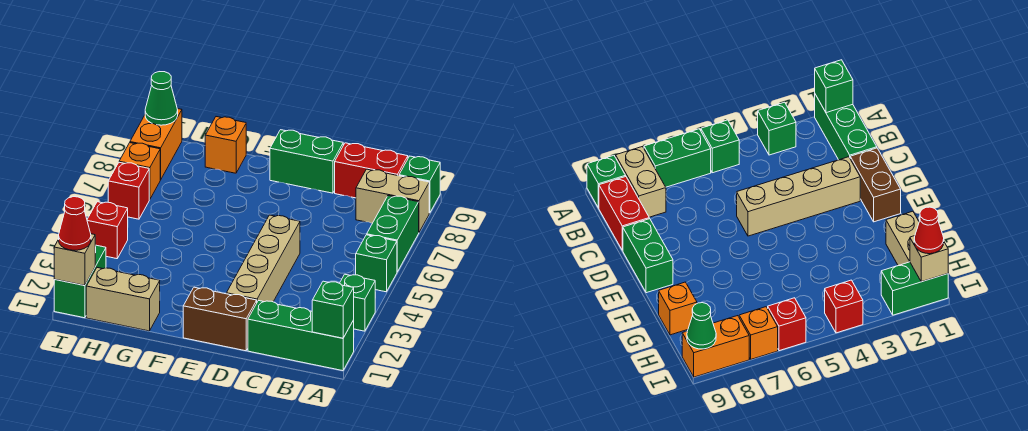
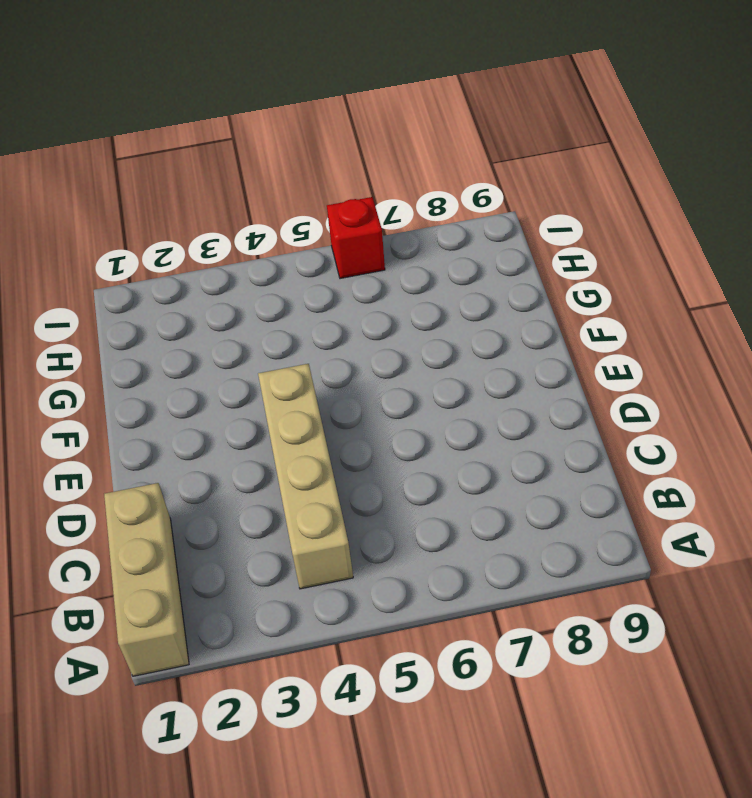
tan 1x3 brick [104,483,189,676] -> green 1x3 brick [248,301,354,371]
tan 1x4 brick [258,364,353,589] -> tan 1x4 brick turned to [226,215,300,302]
none -> green 1x1 brick [340,274,375,331]
none -> green 1x1 brick [356,235,397,292]
none -> green 1x2 brick [367,196,419,272]

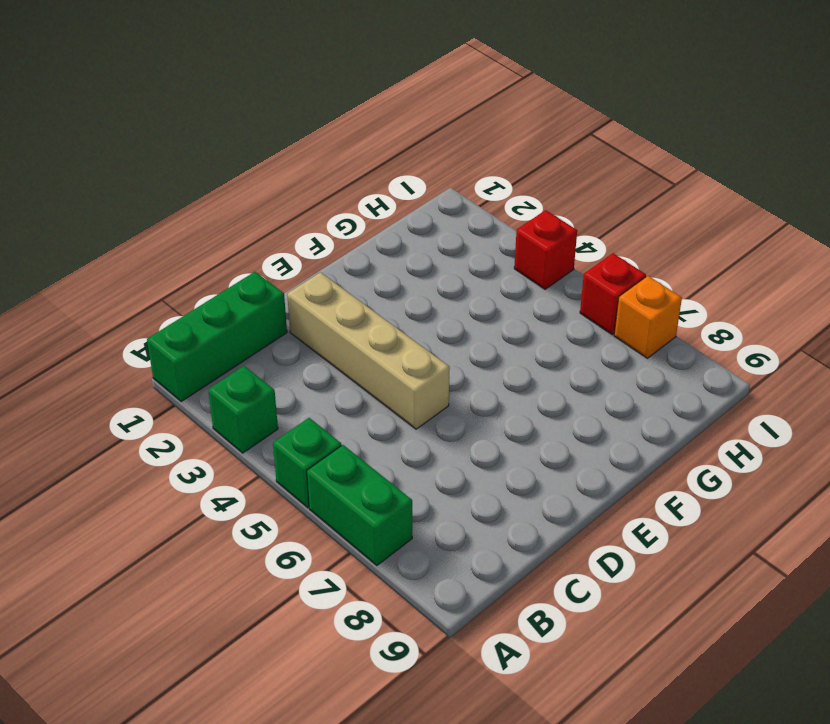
none -> tan 1x2 brick [356,169,429,232]
none -> green 1x1 brick [399,156,440,213]
none -> red 1x2 brick [335,143,408,198]

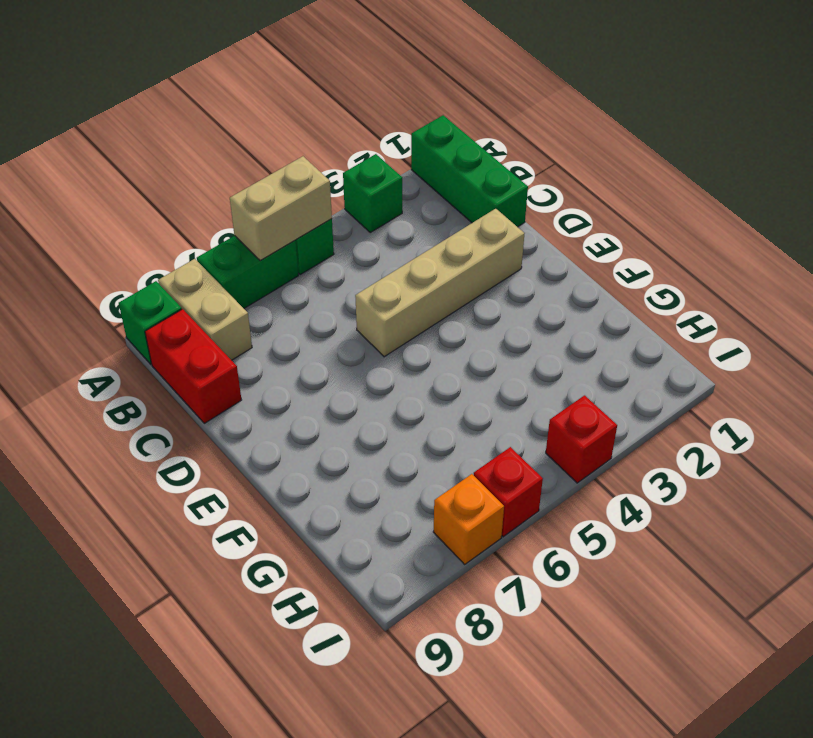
tan 1x2 brick [230,156,332,261] -> tan 1x2 brick turned to [86,268,160,331]
none -> brown 1x2 brick [183,287,257,351]
none -> green 1x2 brick [270,130,343,193]
none -> orange 1x1 brick [205,117,246,173]

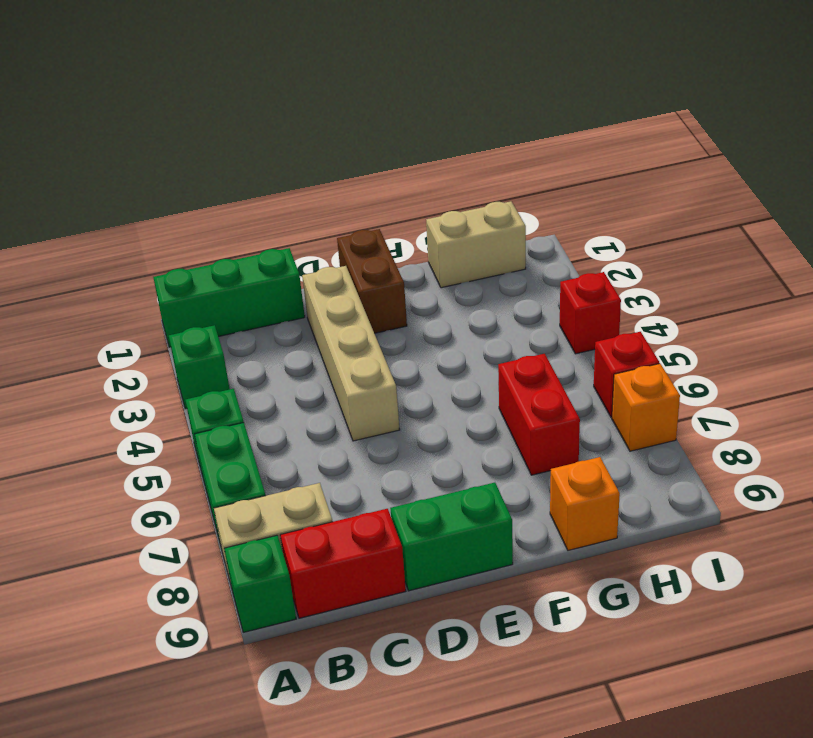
brown 1x2 brick [337,229,407,333] -> brown 1x2 brick turned to [183,287,257,351]
red 1x2 brick [498,354,580,475] -> none
none -> green 1x2 brick [54,245,106,318]
none -> orange 1x2 brick [130,109,182,180]
none -> green 1x1 brick [312,281,354,338]

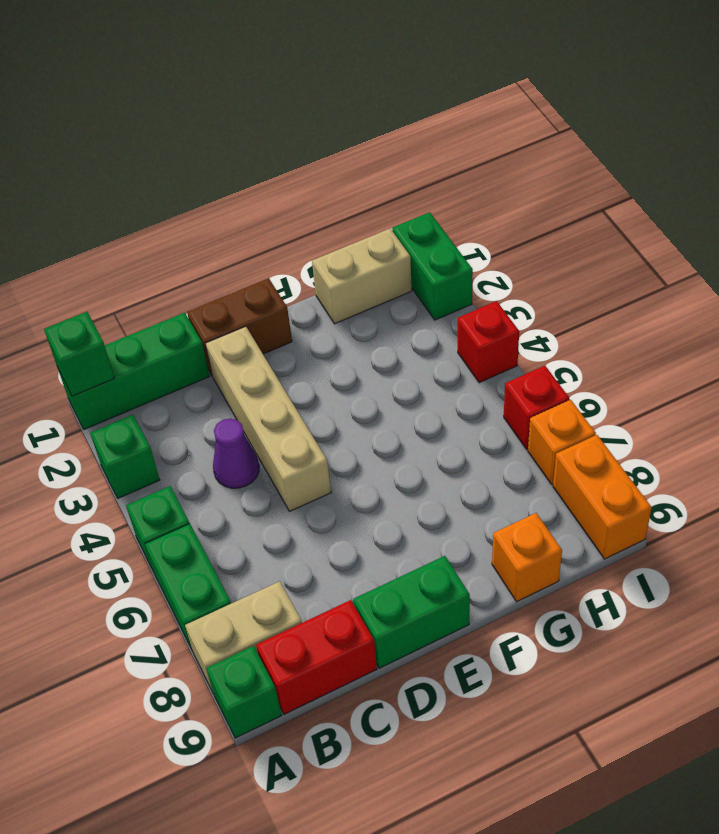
purple 1x1 cone [213,418,259,488] -> none
none -> tan 1x1 brick [54,234,95,285]
none -> green 1x1 cone [145,72,178,125]
none -> red 1x1 cone [59,197,91,250]

